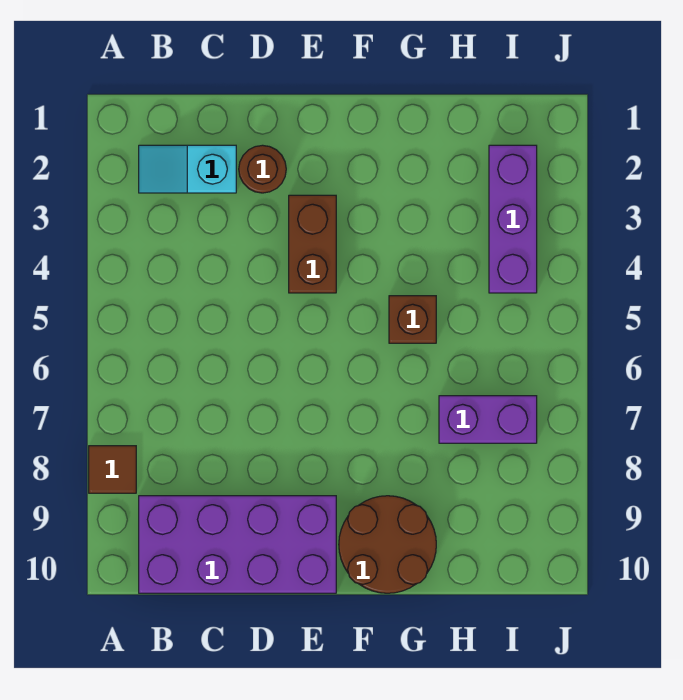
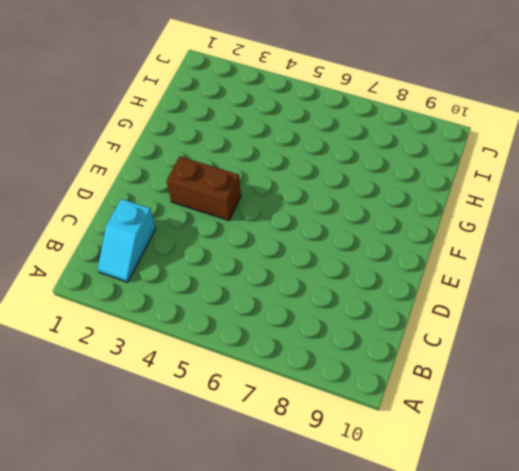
none -> brown 1x1 tile [89,446,136,493]
none -> purple 2x4 brick [139,496,336,593]

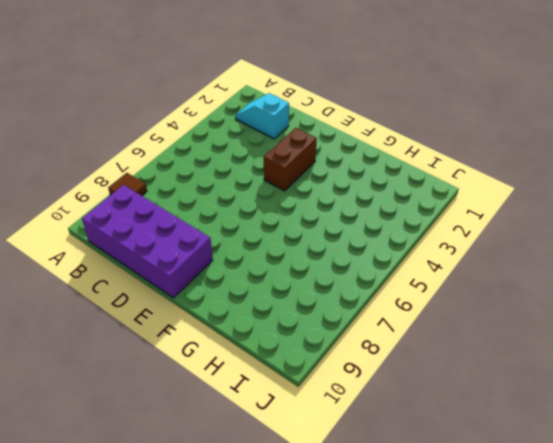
none -> brown 1x1 round brick [239,145,286,193]
none -> brown 2x2 round brick [339,496,436,593]

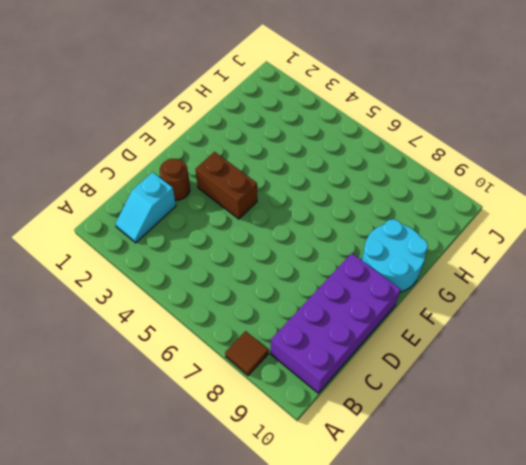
cyan 2x2 round brick [362,219,428,292] -> brown 2x2 round brick [339,496,436,593]
none -> brown 1x1 brick [389,296,436,343]
none -> purple 1x2 brick [439,396,537,443]

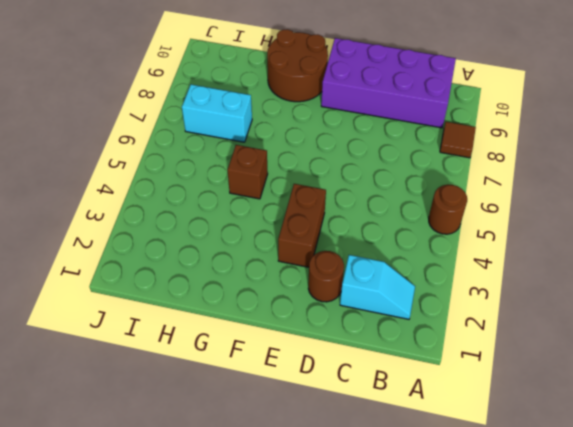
brown 1x1 round brick [429,184,467,234] -> none
cyan 1x2 brick [182,85,252,142] -> purple 1x2 brick [439,396,537,443]
none -> purple 1x3 brick [489,145,537,293]

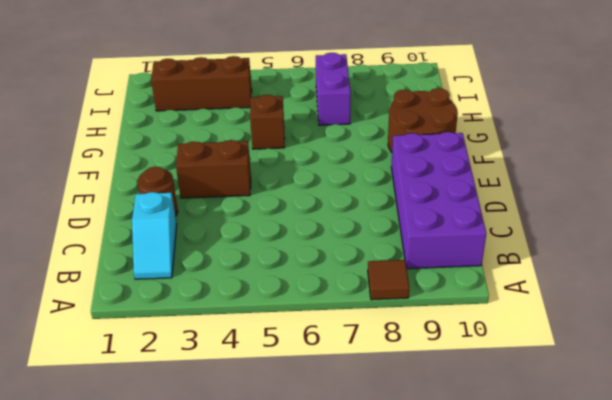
brown 1x3 brick [151,56,252,111] -> purple 1x3 brick [489,145,537,293]

